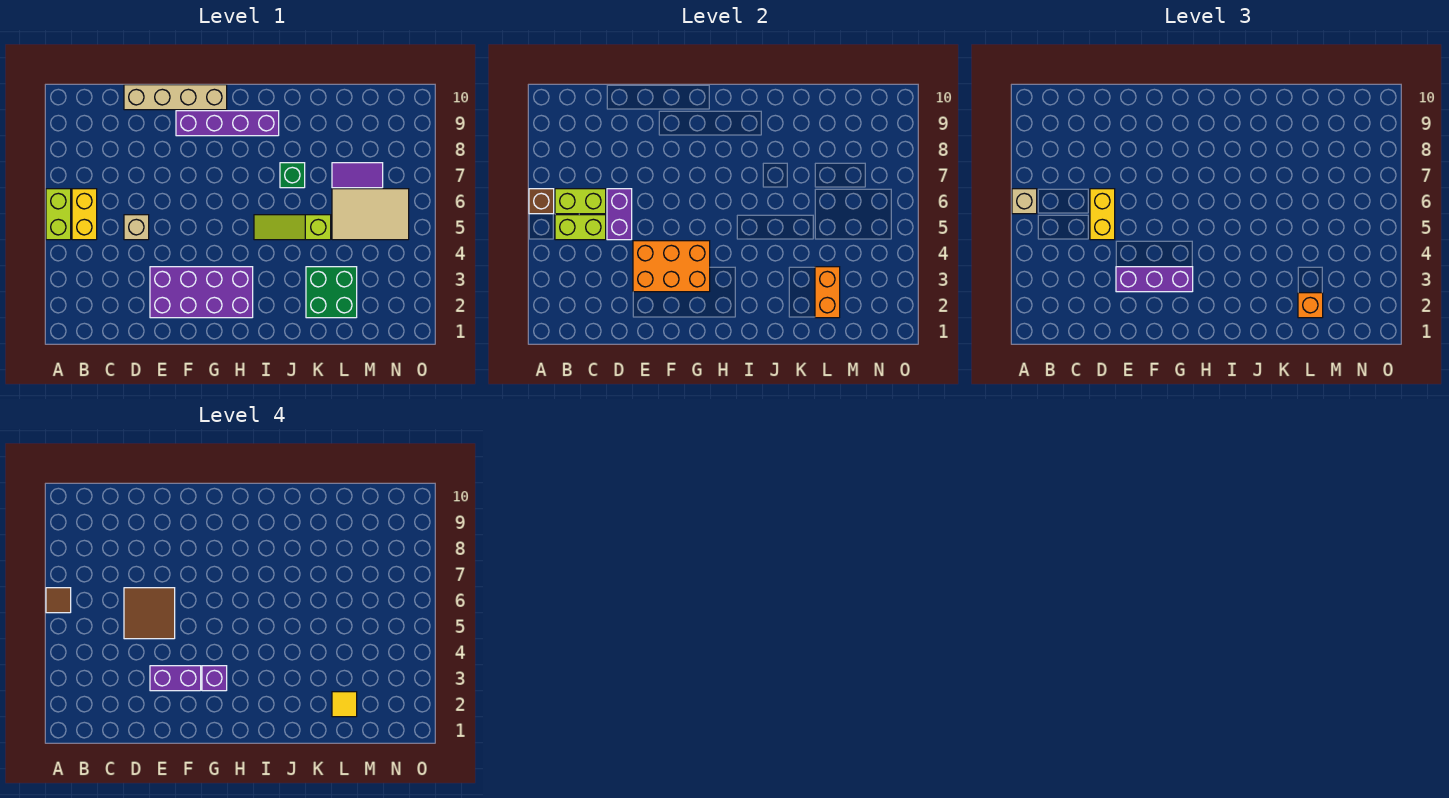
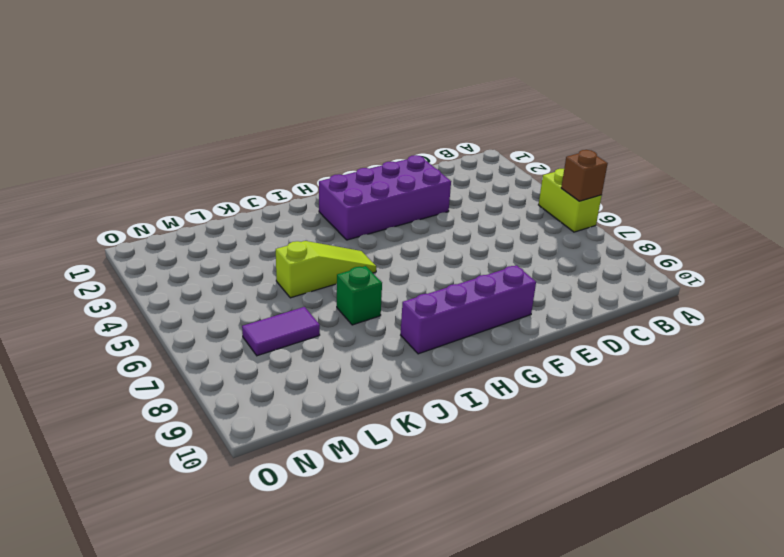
none -> yellow 1x2 brick [72,189,97,240]
none -> tan 1x1 brick [124,215,149,240]
none -> tan 1x4 brick [124,85,227,110]

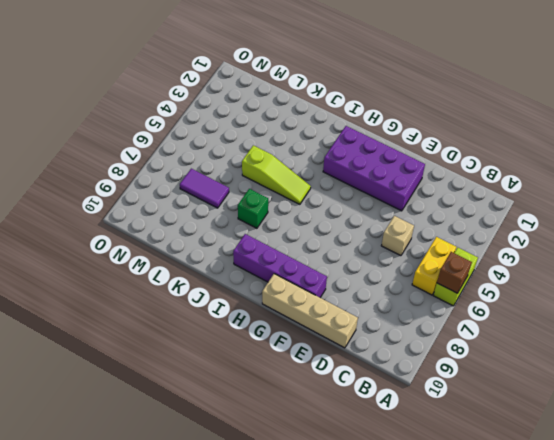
none -> green 2x2 brick [306,267,357,318]
none -> tan 2x3 tile [332,189,409,240]
none -> lime 1x2 brick [555,215,606,240]

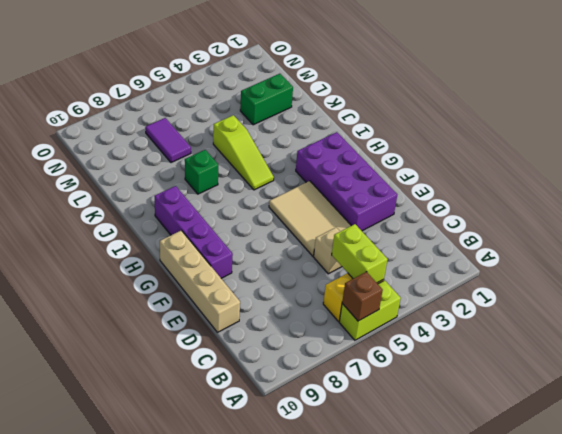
tan 2x3 tile [269,181,351,256] -> tan 2x3 tile moved to [332,189,409,240]
green 1x2 brick [240,74,293,125] -> green 2x2 brick [306,267,357,318]
none -> lime 1x2 brick [555,189,606,214]
none -> purple 1x2 brick [607,189,632,240]
none -> orange 2x3 brick [633,241,710,292]

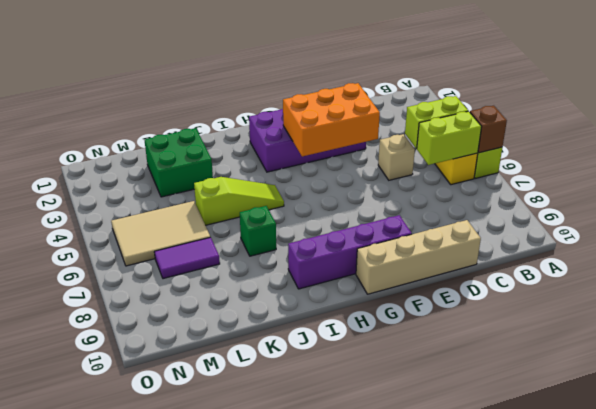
none -> purple 1x2 brick [607,189,632,240]
none -> orange 1x2 brick [815,267,840,318]
none -> tan 1x1 brick [1012,189,1037,214]

